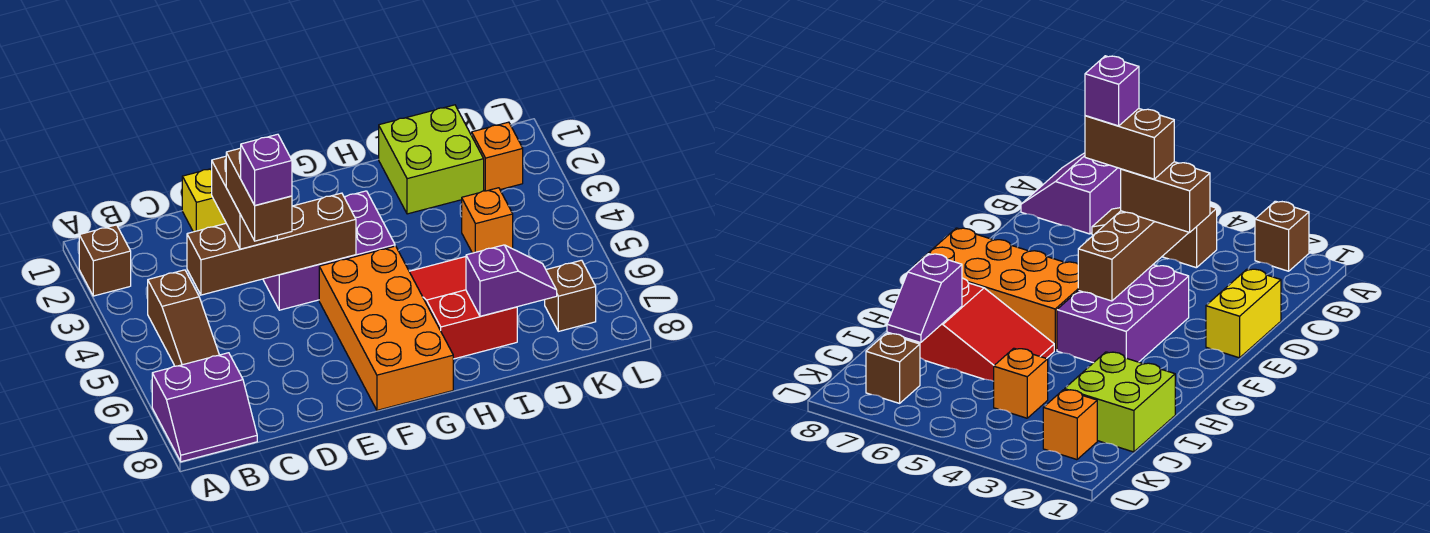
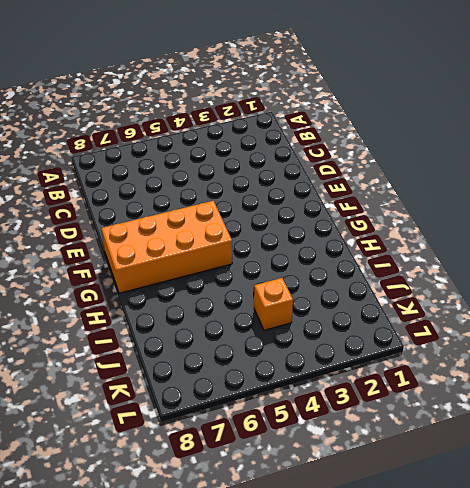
none -> brown 1x1 brick [79,225,131,296]
none -> purple 2x2 slope [152,353,257,462]
none -> brown 1x3 slope [148,270,219,366]

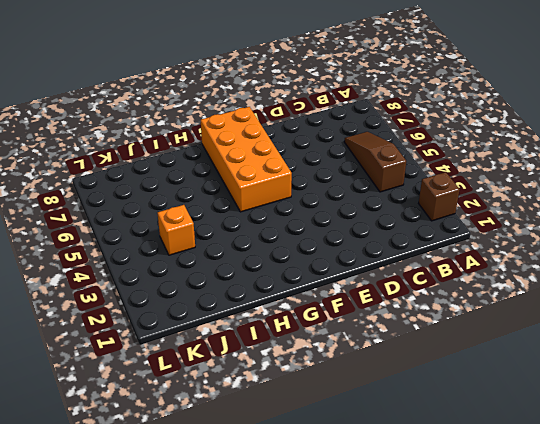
none -> purple 2x2 slope [152,353,257,462]
none -> yellow 1x2 brick [182,169,226,232]
none -> purple 2x3 brick [263,191,395,310]

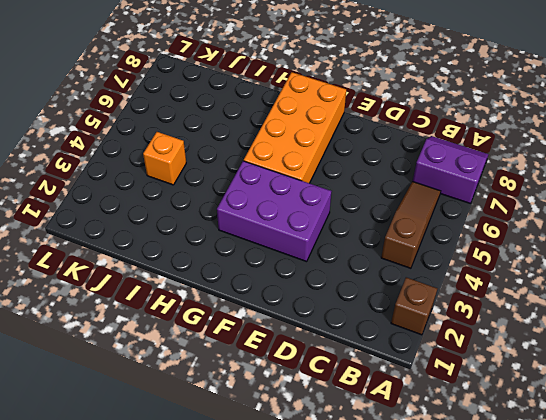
none -> yellow 1x2 brick [182,169,226,232]
none -> red 2x3 slope [409,257,517,359]
none -> lime 2x2 brick [379,105,484,214]

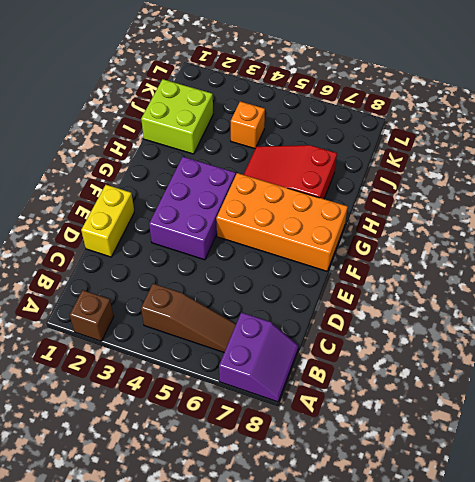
none -> orange 1x1 brick [472,122,523,191]
none -> brown 1x1 brick [545,260,596,331]
none -> brown 1x4 brick [187,193,356,295]

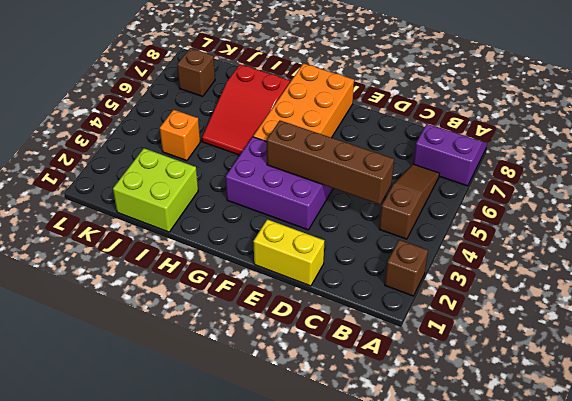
none -> orange 1x1 brick [472,122,523,191]
none -> purple 1x2 slope [466,245,557,316]
none -> brown 1x2 brick [212,156,277,249]

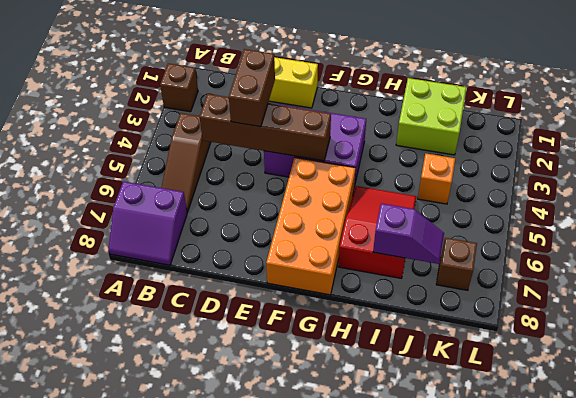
none -> orange 1x1 brick [472,122,523,191]
none -> brown 1x2 brick [226,148,292,241]
none -> purple 1x1 brick [241,134,292,205]

